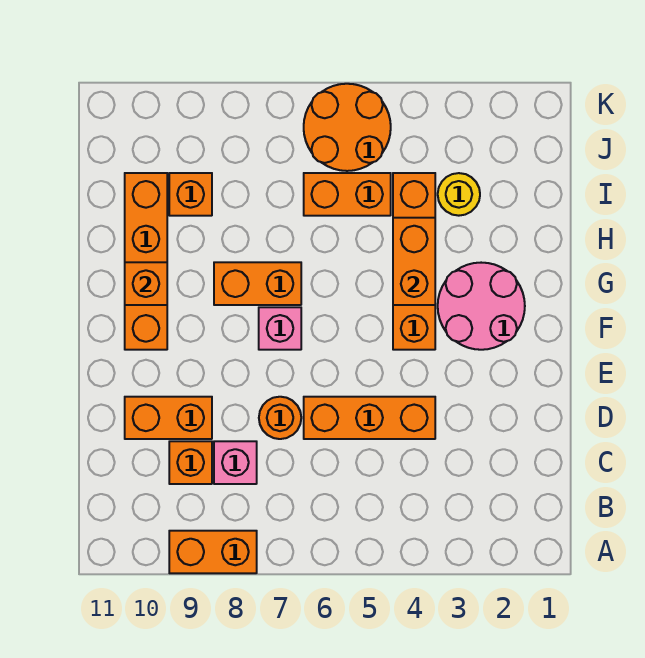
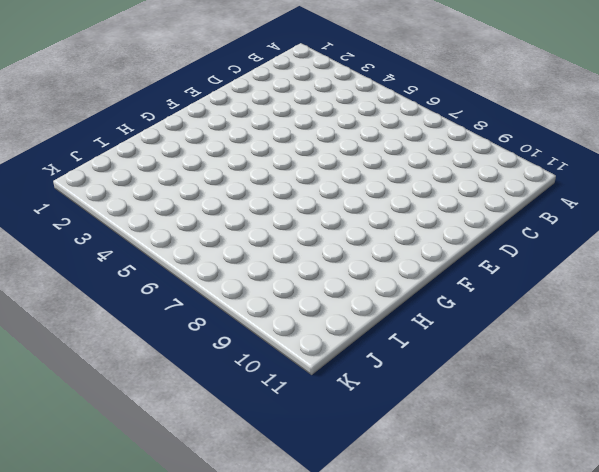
none -> orange 1x2 brick [169,531,257,573]
none -> pink 1x1 brick [214,441,257,484]
none -> orange 1x1 brick [169,441,212,484]

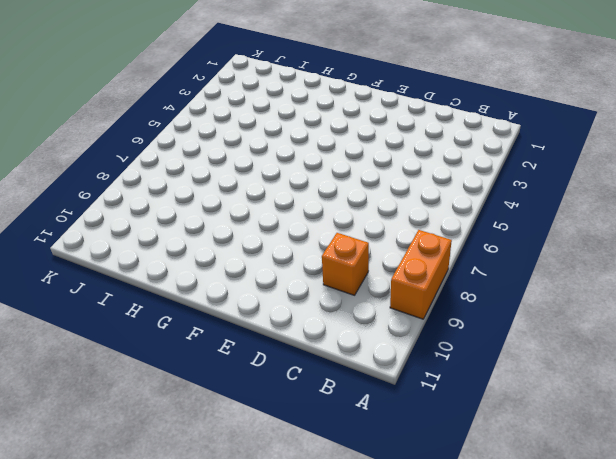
none -> pink 1x1 brick [214,441,257,484]
none -> orange 1x3 brick [304,397,435,439]
none -> orange 1x1 round brick [259,397,301,439]

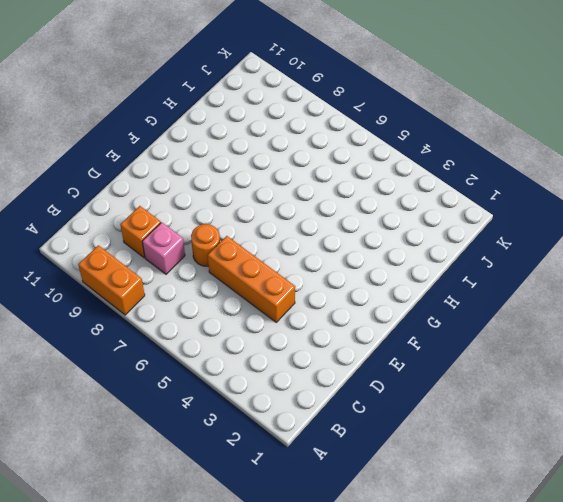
none -> orange 1x2 brick [125,397,212,439]
none -> pink 2x2 round brick [438,263,525,350]
none -> orange 1x4 brick [393,173,435,350]

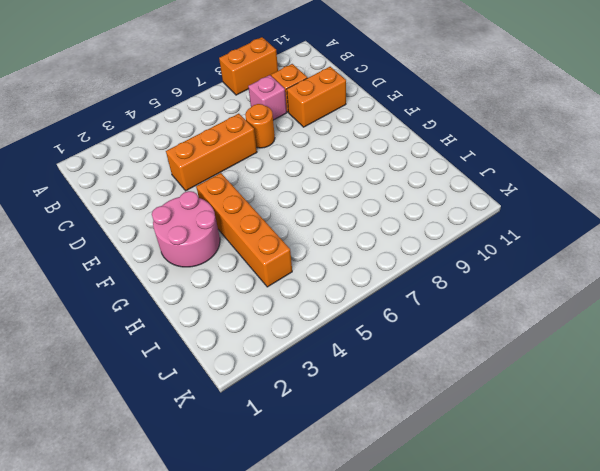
none -> pink 1x1 brick [259,307,301,350]
none -> orange 1x4 brick [125,173,167,350]
none -> orange 1x2 brick [214,262,301,305]

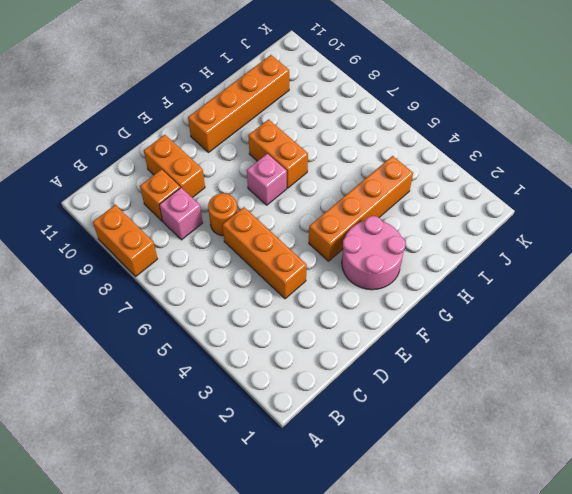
none -> yellow 1x1 round brick [438,173,480,216]
none -> orange 1x2 brick [304,173,391,216]
none -> orange 1x1 brick [169,173,212,216]

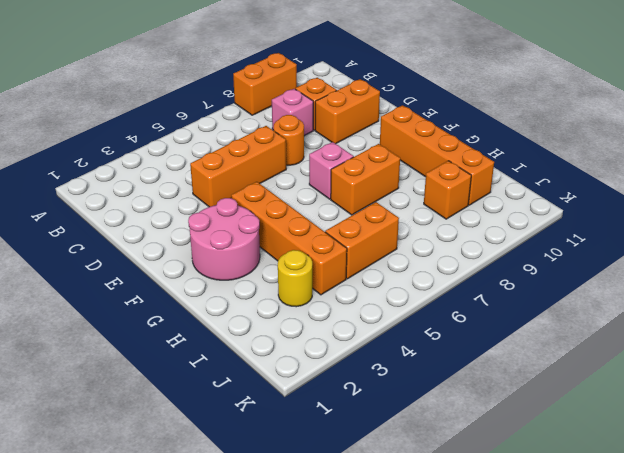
none -> orange 2x2 round brick [304,84,391,171]
none -> orange 1x2 brick [393,218,435,305]
none -> orange 1x1 brick [125,262,167,305]

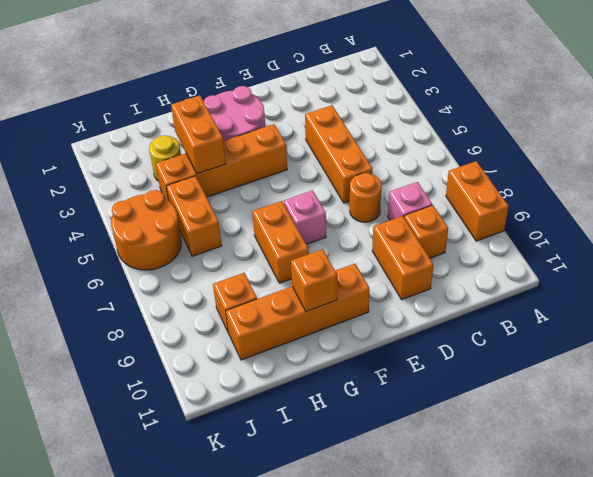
orange 1x2 brick [171,95,226,174] -> orange 1x2 brick turned to [393,218,435,305]

